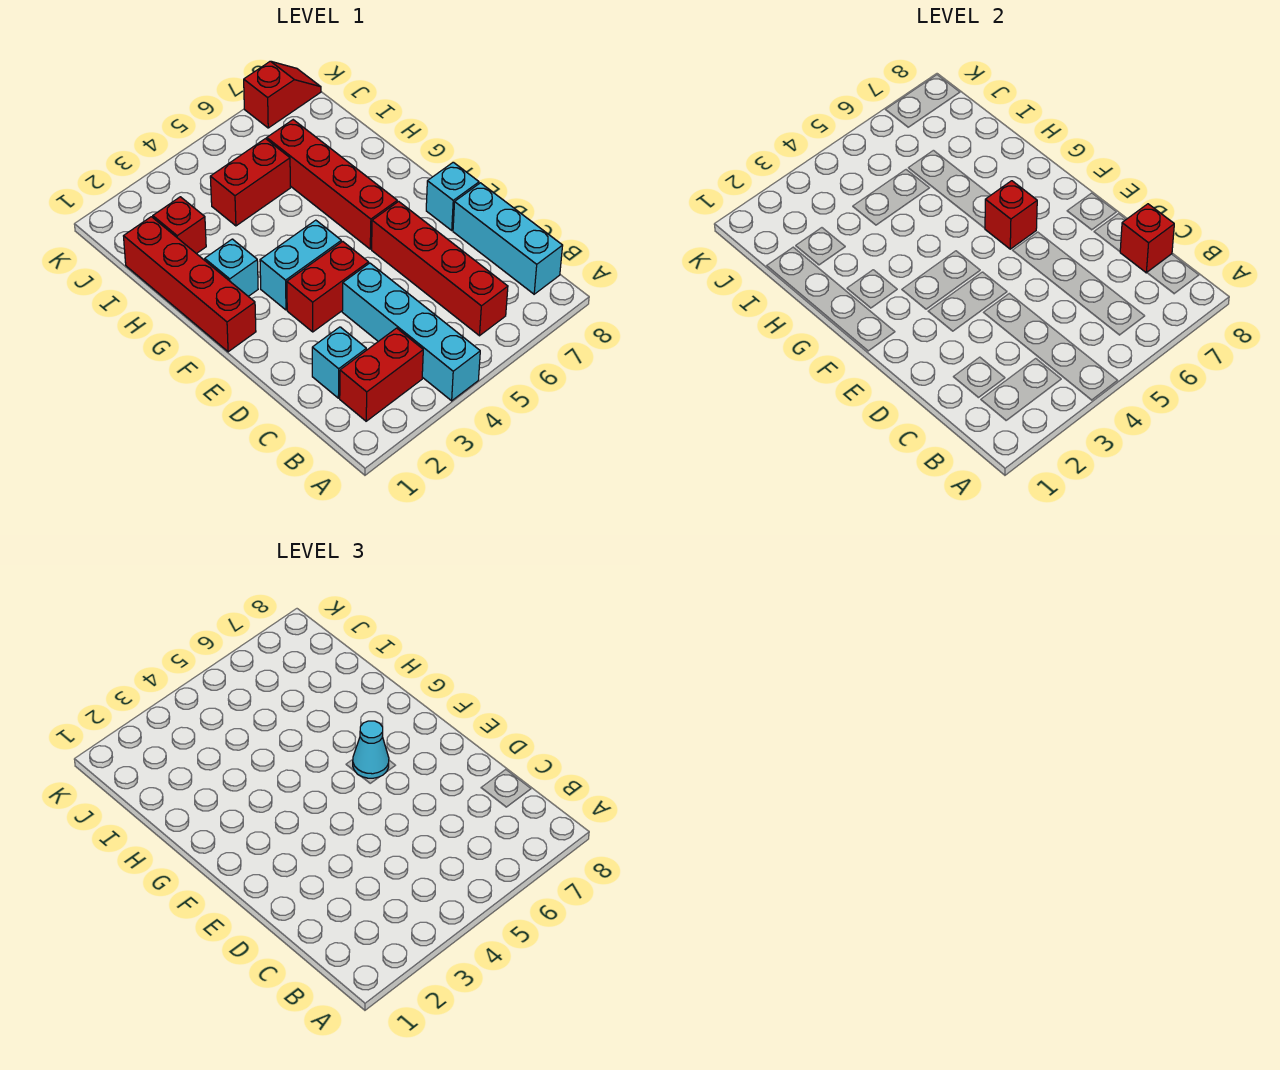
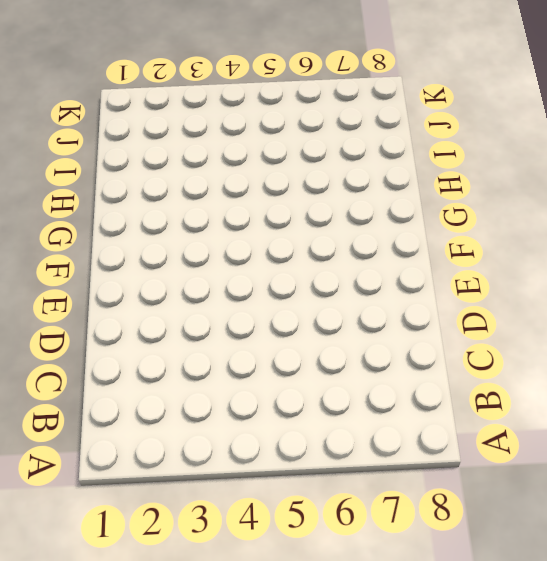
none -> cyan 1x4 brick [342,263,480,401]
none -> red 1x2 brick [340,328,423,421]
none -> red 1x4 brick [372,201,508,336]

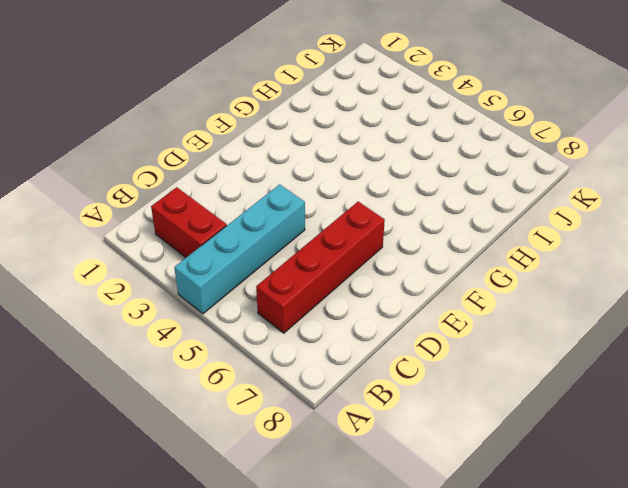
none -> cyan 1x3 brick [453,183,563,294]
none -> cyan 1x1 brick [312,327,366,398]
none -> red 1x2 brick [287,241,369,332]

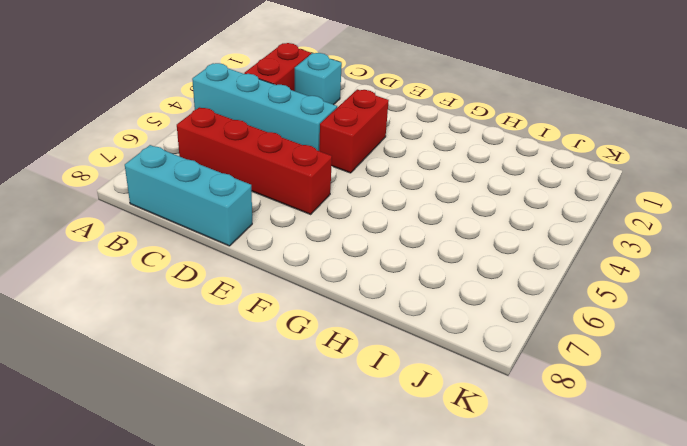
none -> cyan 1x1 brick [426,162,479,230]
none -> red 1x4 brick [124,217,256,352]
none -> cyan 1x2 brick [260,220,341,310]

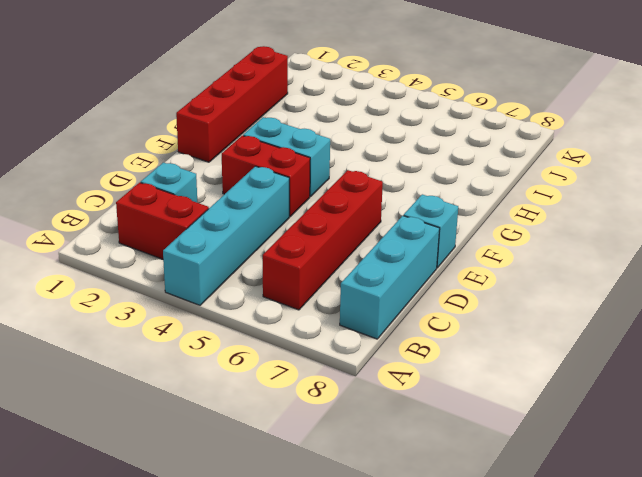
none -> red 1x4 brick [267,120,397,249]
none -> cyan 1x1 brick [205,239,258,296]
none -> red 1x1 brick [153,197,206,254]

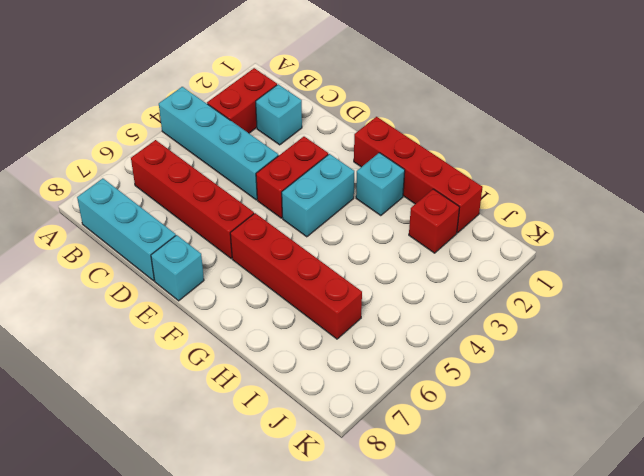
none -> red 1x2 brick [210,139,290,226]
none -> red 1x2 slope [244,61,321,128]
none -> red 1x1 brick [1120,204,1174,273]

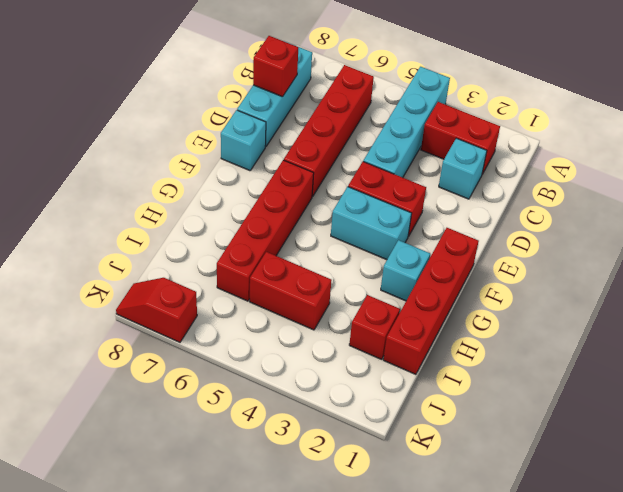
none -> red 1x1 brick [985,181,1037,249]
none -> cyan 1x1 cone [353,721,389,778]

